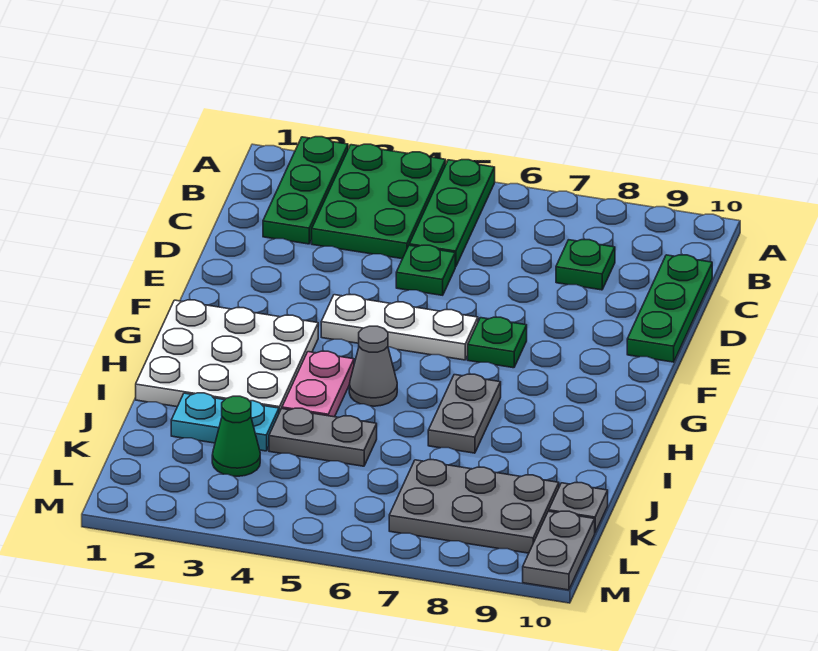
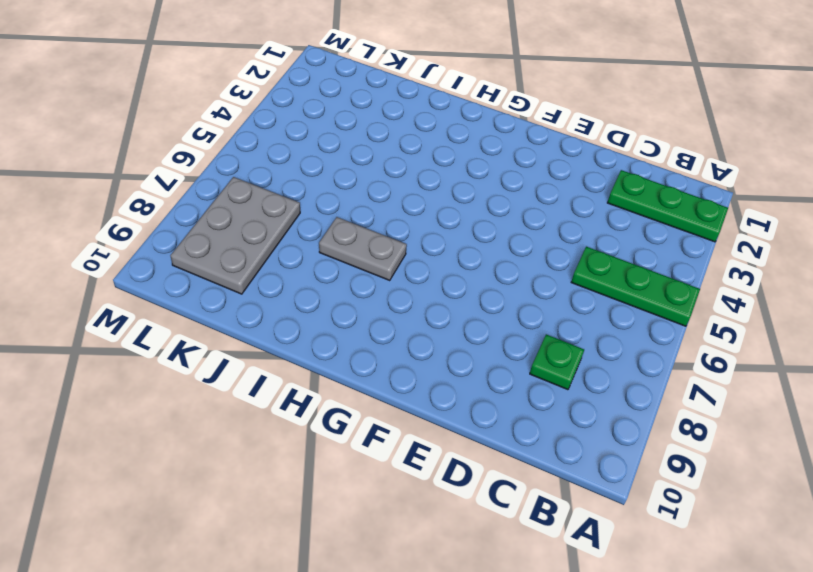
none -> green 2x3 plate [312,144,446,259]
none -> green 1x3 plate [627,255,712,362]
none -> green 1x1 plate [396,245,455,295]

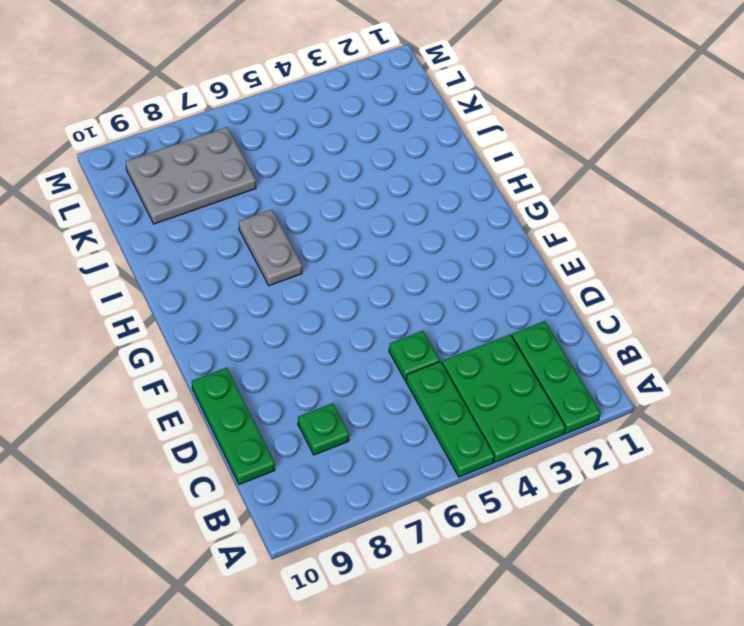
none -> white 1x3 plate [321,295,478,360]
none -> green 1x1 plate [468,317,527,368]
none -> white 3x3 plate [136,300,318,413]

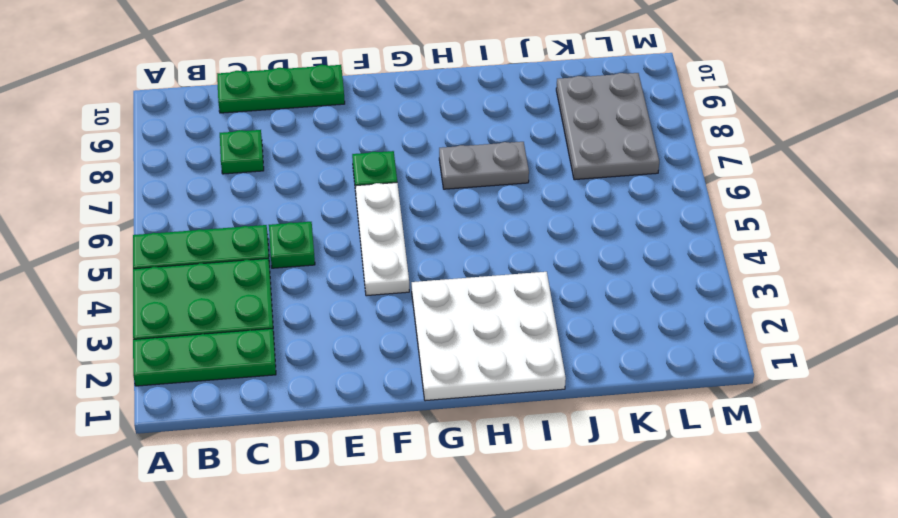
none -> pink 1x2 plate [282,351,354,417]
none -> grey 1x1 cone [349,326,397,406]
none -> cyan 1x2 plate [171,393,279,451]

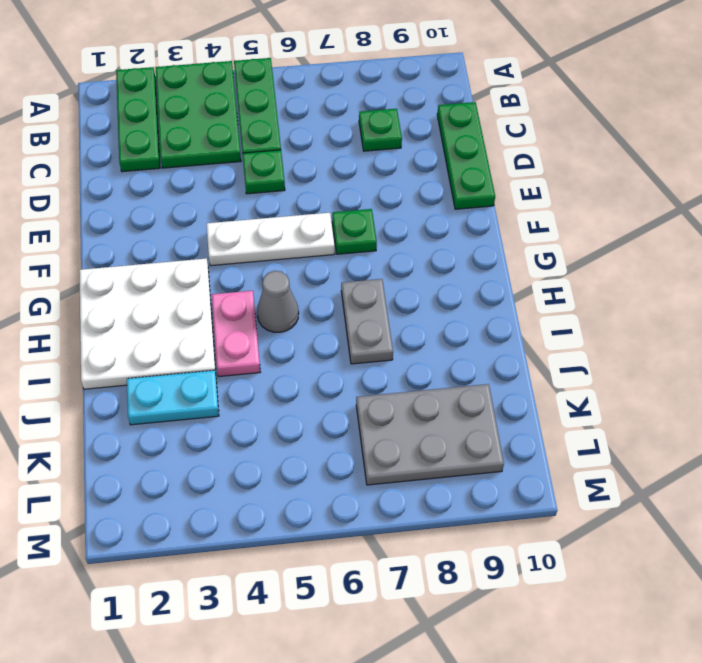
none -> grey 1x2 plate [269,408,377,466]
none -> green 1x1 cone [212,396,260,476]
none -> grey 1x1 plate [549,483,608,532]

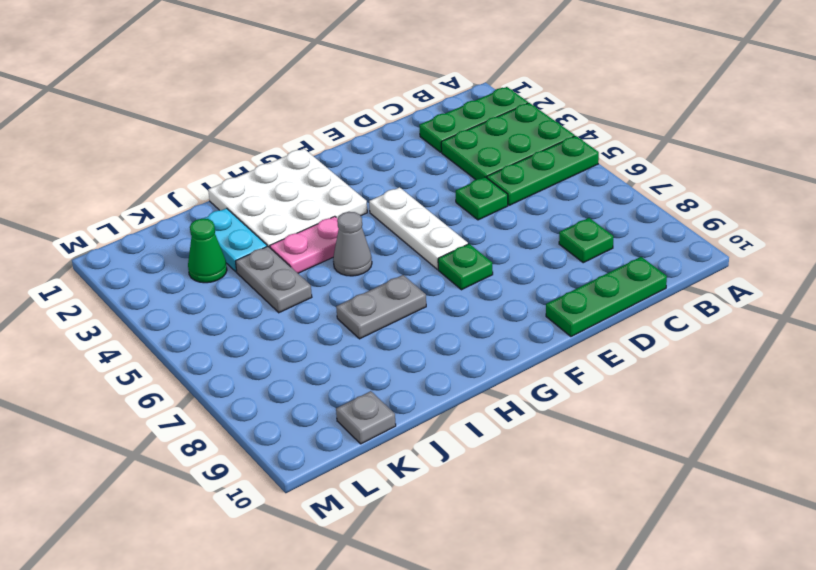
none -> grey 2x3 plate [389,460,559,553]
none -> grey 1x2 plate [523,511,595,590]

